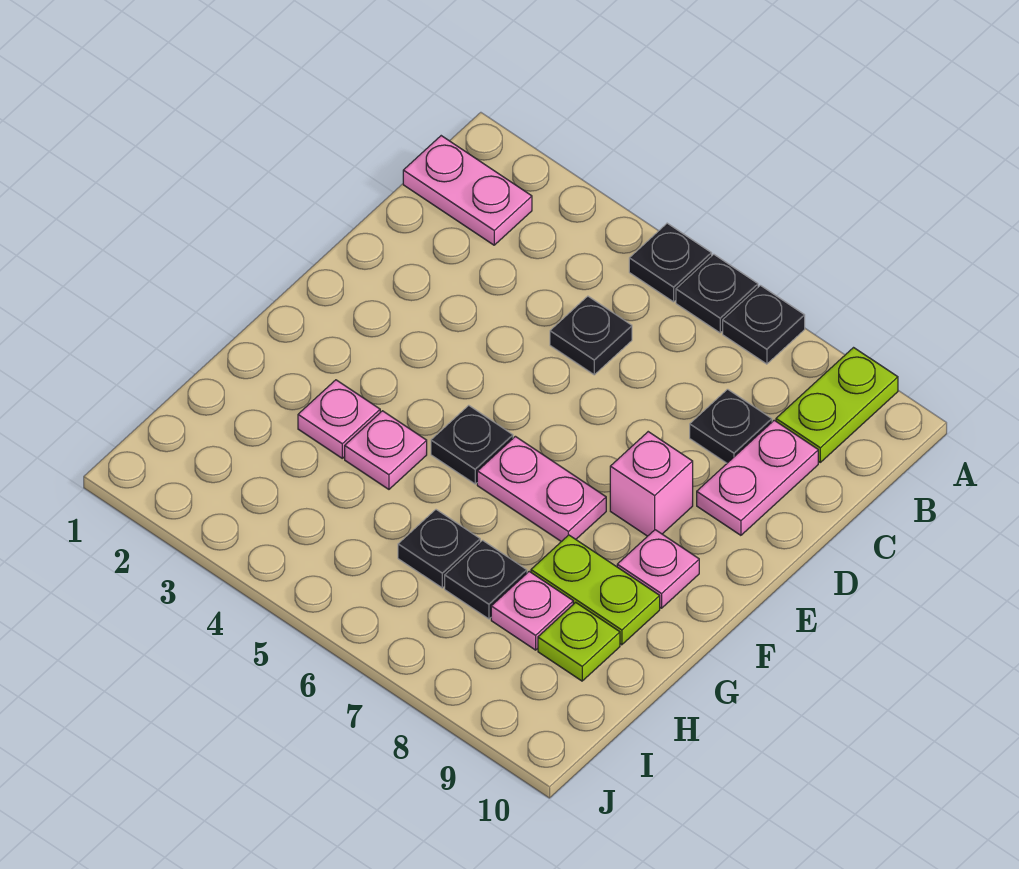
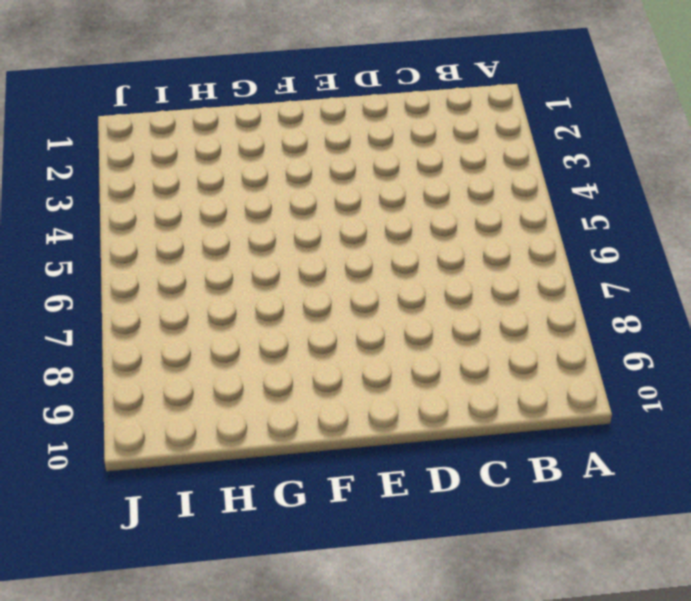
none -> black 1x1 plate [629,223,712,302]
none -> black 1x1 plate [676,254,758,333]
none -> black 1x1 plate [723,285,805,364]

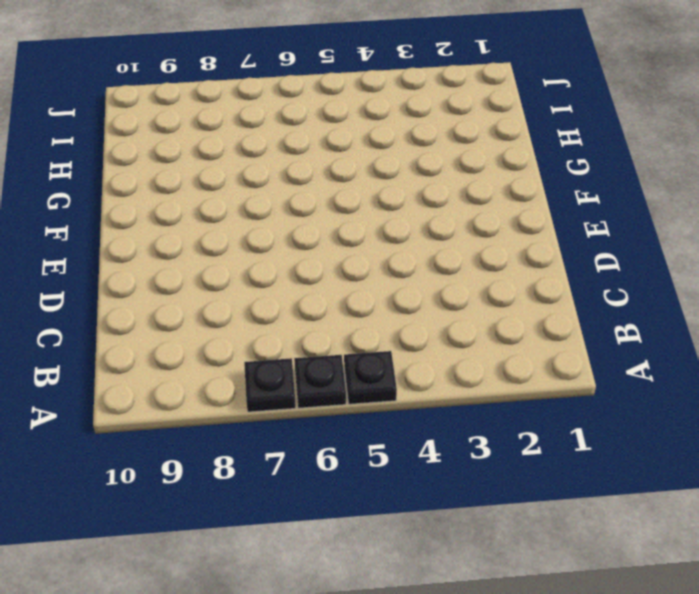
none -> lime 1x2 plate [776,348,898,462]
none -> pink 1x2 plate [403,136,532,245]
none -> black 1x1 plate [550,296,632,375]

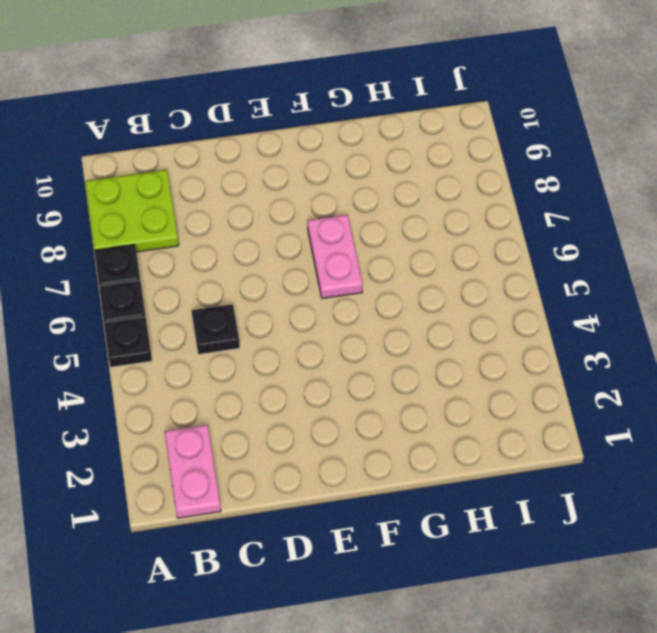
lime 2x2 plate [85,170,179,252] -> lime 1x2 plate [776,348,898,462]
none -> black 1x1 plate [690,389,772,463]
none -> pink 1x2 plate [697,420,818,535]
none -> pink 1x1 brick [610,432,693,536]

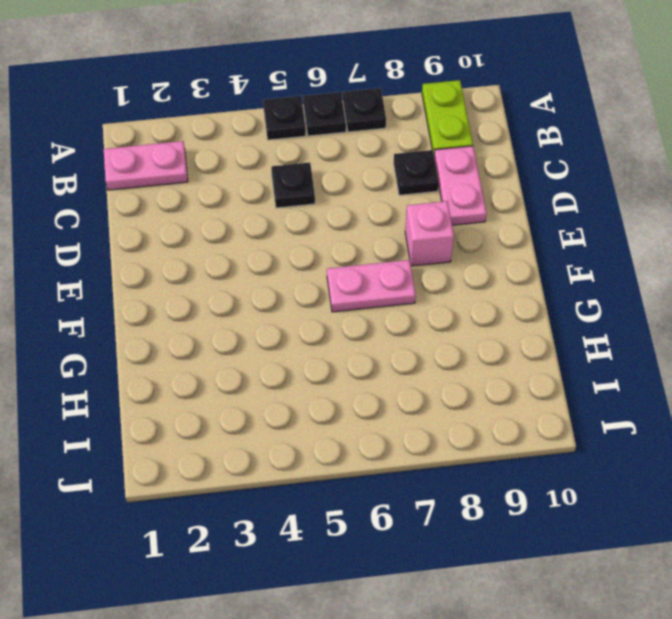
none -> black 1x1 plate [431,405,513,484]
none -> pink 1x1 plate [617,530,699,608]
none -> pink 1x1 plate [298,380,380,458]

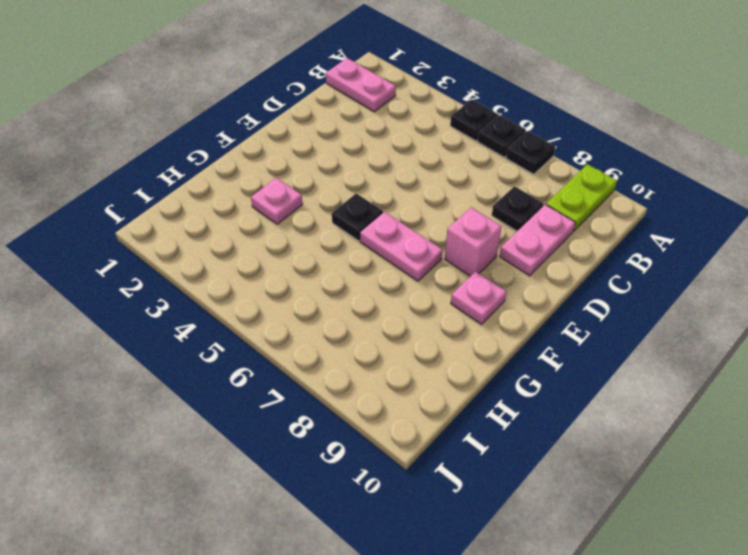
none -> black 1x1 plate [550,296,632,375]
none -> pink 1x1 plate [345,411,427,489]
none -> lime 1x2 plate [531,535,660,645]

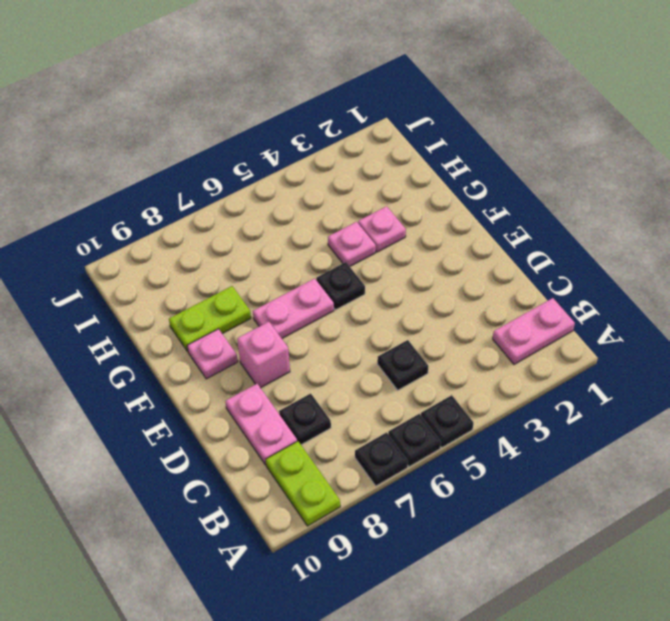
none -> black 1x1 plate [398,510,480,588]
none -> black 1x1 plate [445,540,527,619]
none -> pink 1x1 plate [491,572,573,650]

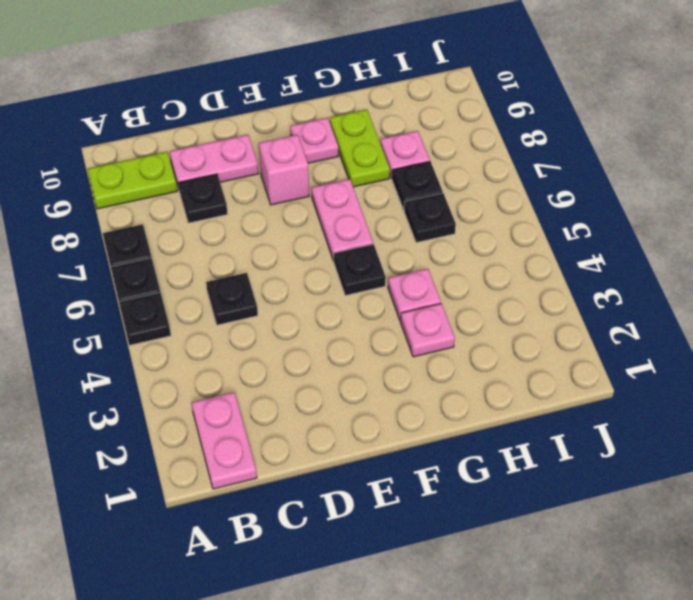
none -> lime 1x1 plate [538,602,620,681]

